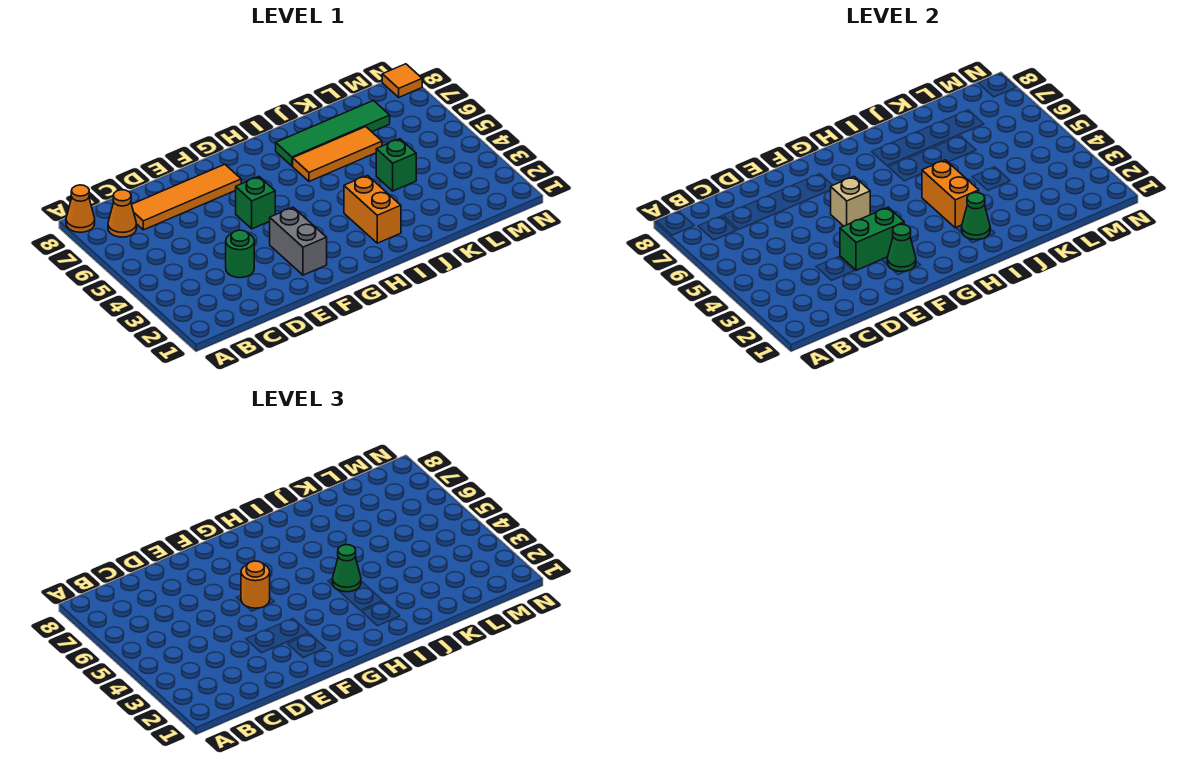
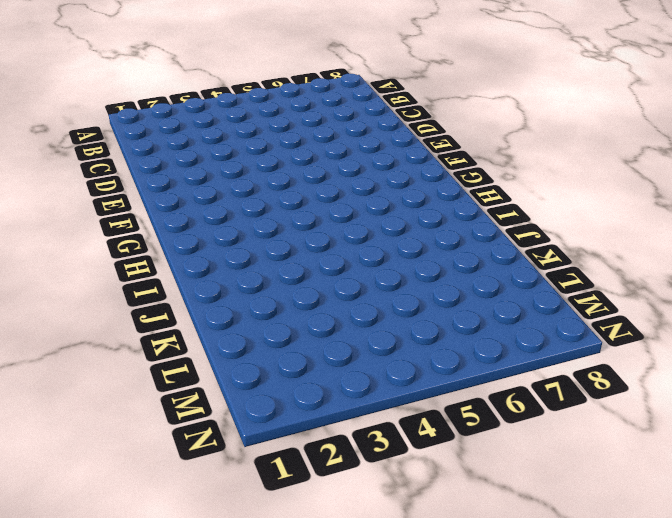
none -> orange 1x1 cone [66,185,95,232]
none -> orange 1x1 cone [108,190,137,237]
none -> orange 1x4 tile [132,164,241,230]

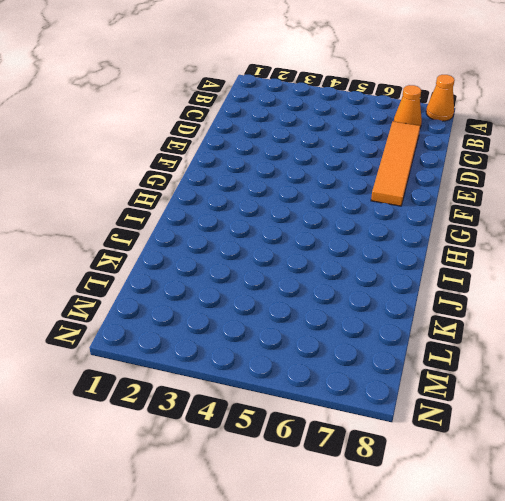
none -> green 1x1 round brick [226,230,254,278]
none -> grey 1x2 brick [270,207,327,275]
none -> green 1x1 brick [236,177,275,229]

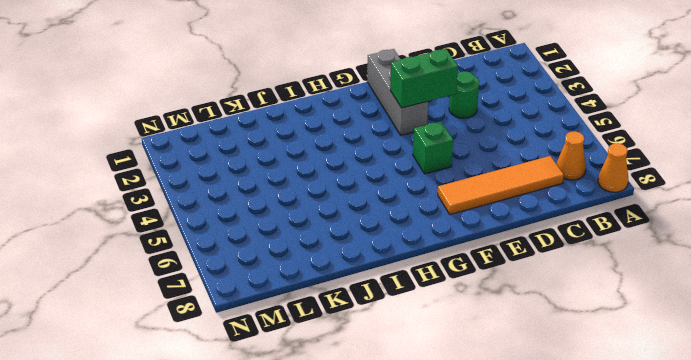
grey 1x3 brick [368,49,428,135] -> grey 1x2 brick [270,207,327,275]
none -> orange 1x2 brick [344,175,401,243]
none -> orange 1x3 tile [293,127,382,181]
none -> green 1x4 tile [276,101,390,166]

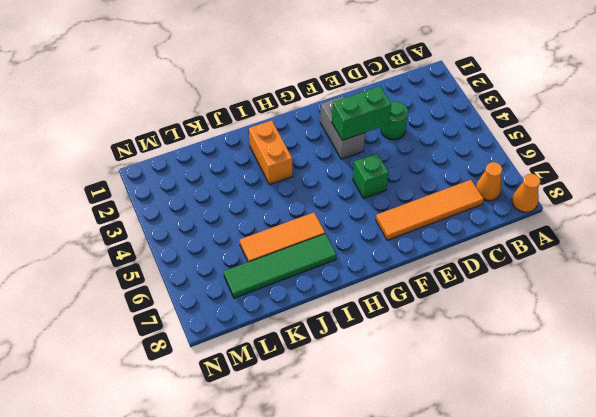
none -> green 1x1 brick [376,139,416,191]
none -> orange 1x1 tile [382,64,422,97]
none -> green 1x1 cone [887,224,916,272]

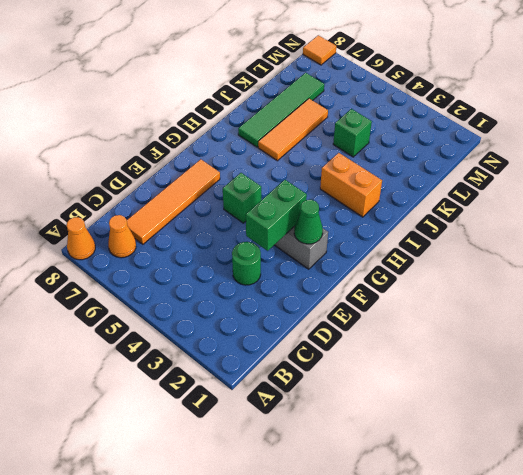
none -> tan 1x1 brick [831,177,870,226]
none -> green 1x1 cone [962,192,990,240]
none -> orange 1x2 brick [922,160,979,228]

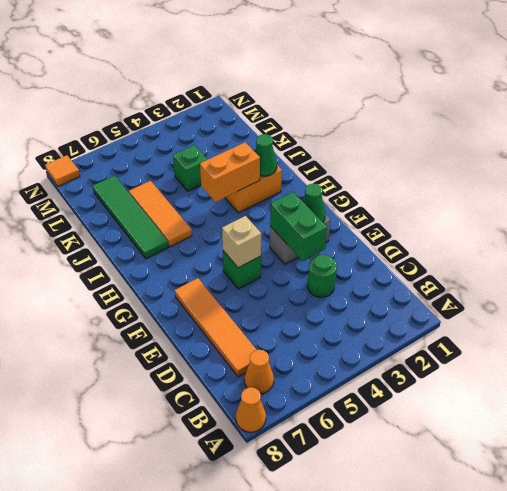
none -> orange 1x1 round brick [241,561,270,608]
none -> green 1x1 cone [332,545,361,592]

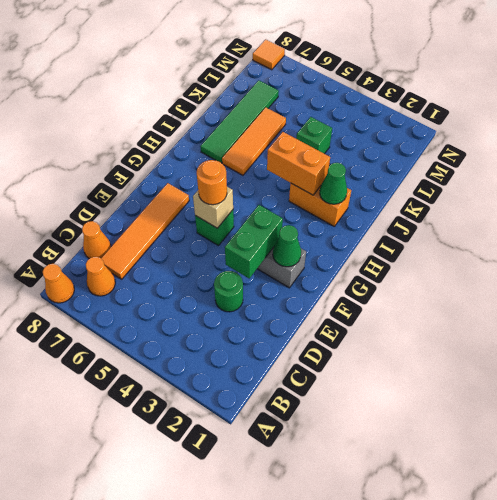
orange 1x1 cone [82,221,111,259] -> none
none -> green 1x1 cone [332,545,361,592]

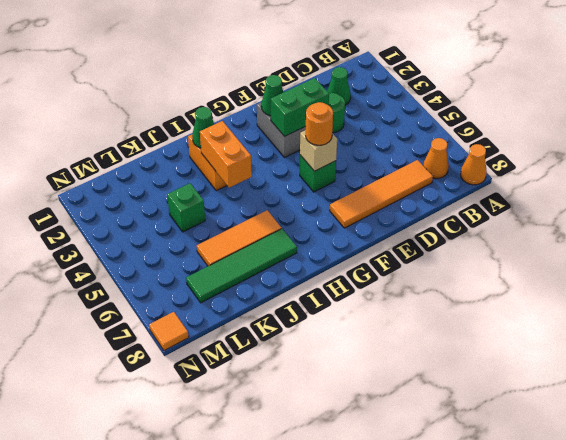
green 1x1 cone [327,67,351,105] -> green 1x1 cone moved to [332,545,361,592]

